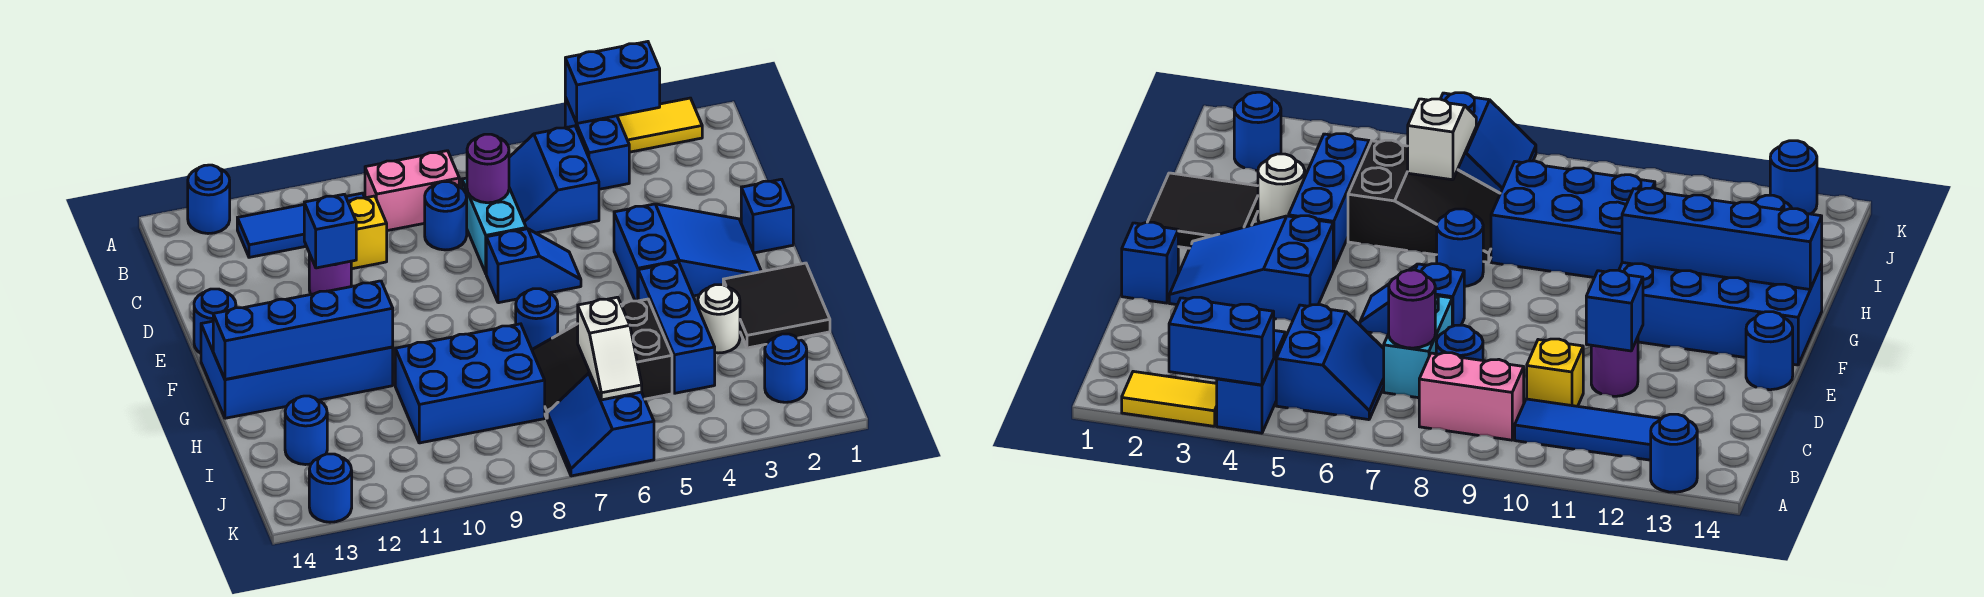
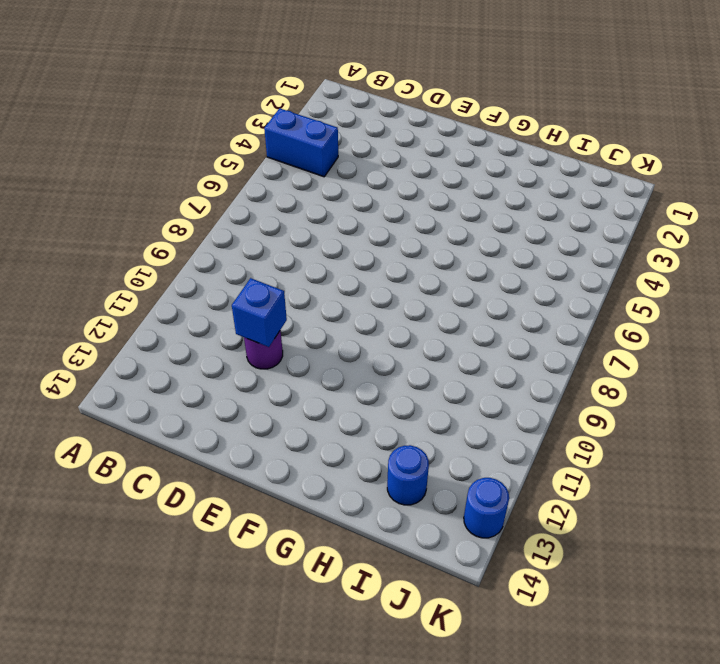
none -> yellow 1x2 tile [617,98,702,152]
none -> blue 1x1 round brick [188,165,230,234]
none -> blue 2x2 slope [509,126,599,233]
none -> pink 1x2 brick [365,151,459,231]

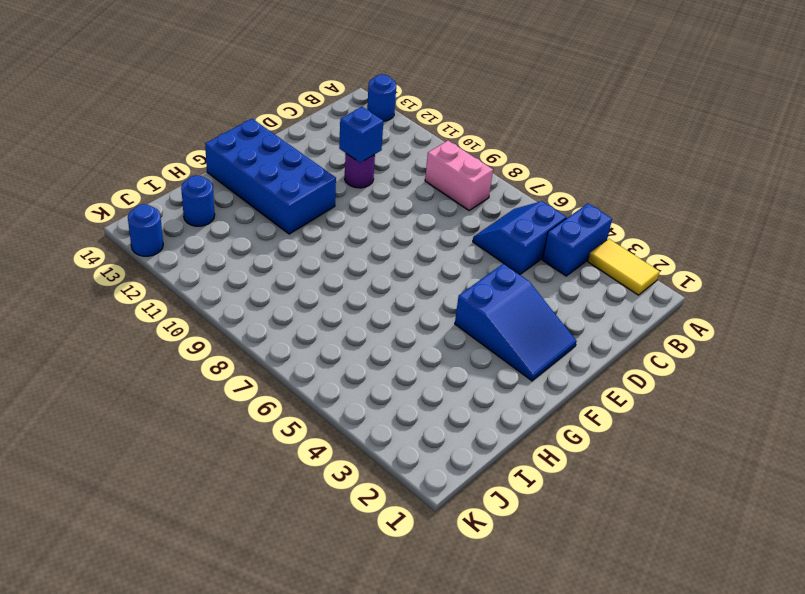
none -> blue 1x3 tile [237,193,365,257]
none -> cyan 1x2 brick [462,178,526,273]
none -> blue 1x1 round brick [425,182,467,250]
none -> yellow 1x1 brick [348,196,387,269]

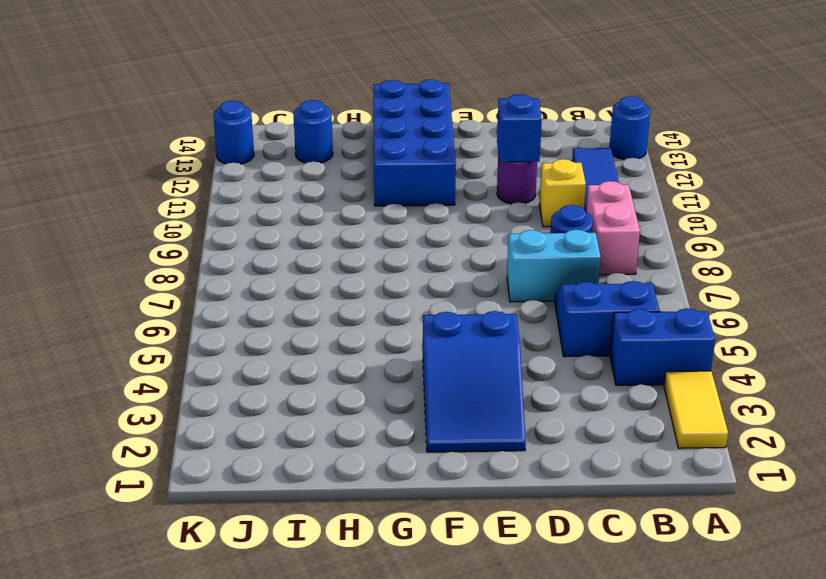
none -> blue 1x1 brick [741,179,793,253]
none -> blue 1x2 slope [486,229,581,303]
none -> blue 1x1 round brick [194,289,236,353]
none -> black 2x2 tile [723,263,830,348]

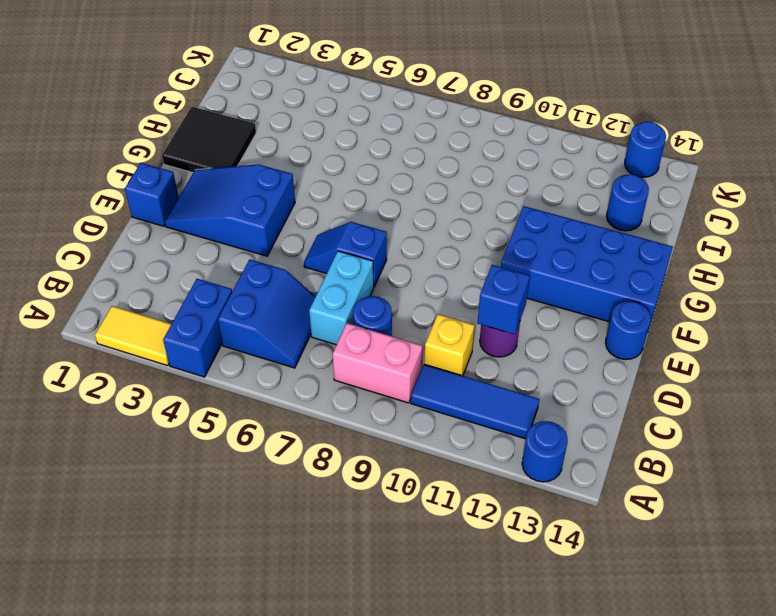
none -> blue 1x3 brick [638,262,715,393]
none -> blue 1x1 round brick [516,289,558,349]
none -> white 1x1 round brick [698,285,740,353]
none -> black 2x3 slope [532,299,672,418]

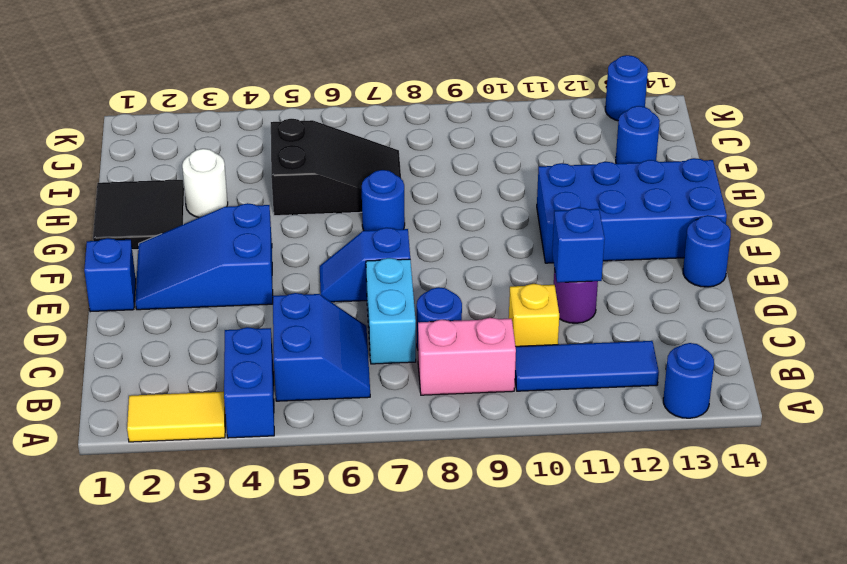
none -> blue 1x3 brick [638,262,715,393]
none -> blue 2x3 brick [395,324,545,443]
none -> blue 1x1 round brick [765,334,807,402]
none -> blue 2x2 slope [547,373,654,476]

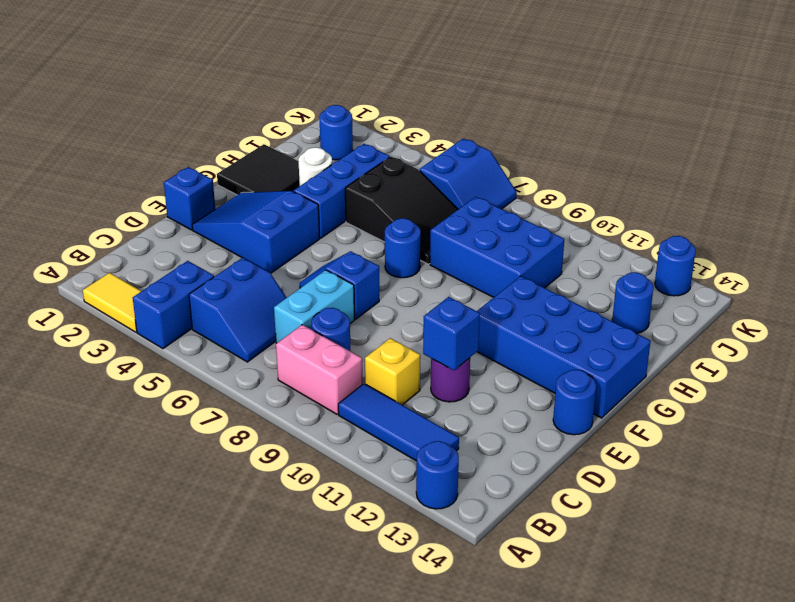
none -> blue 1x2 brick [565,42,660,123]
none -> purple 1x1 round brick [467,134,509,203]
none -> blue 1x4 brick [213,281,393,379]
none -> white 1x2 slope [578,297,642,400]

